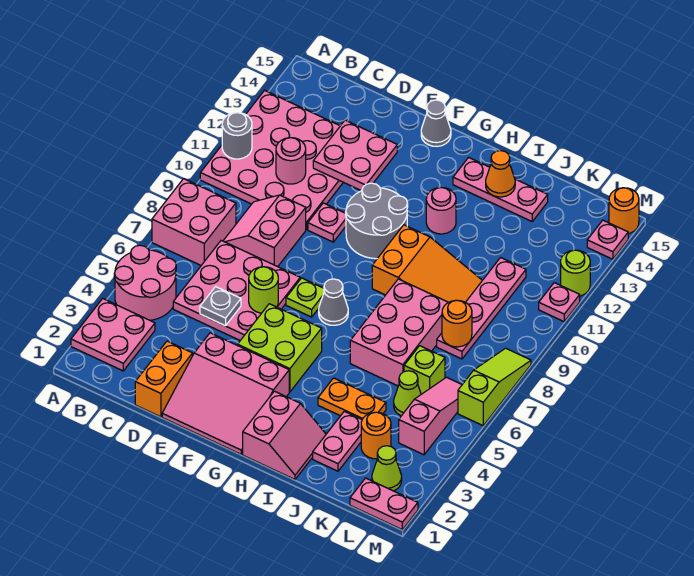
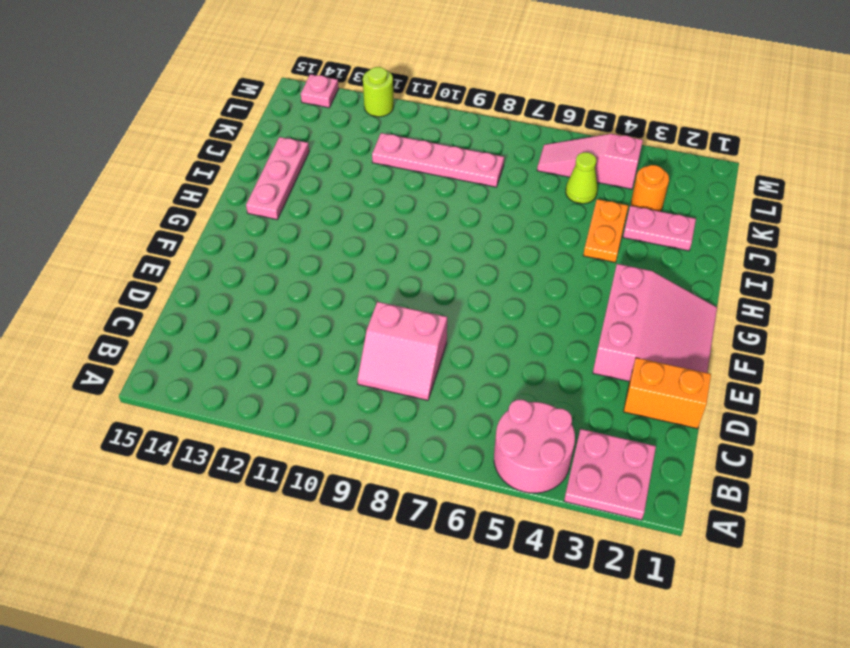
none -> pink 2x2 brick [152,179,236,265]
none -> pink 4x4 plate [200,91,343,230]
none -> pink 3x3 plate [173,240,300,340]
none -> pink 1x1 plate [308,203,346,242]

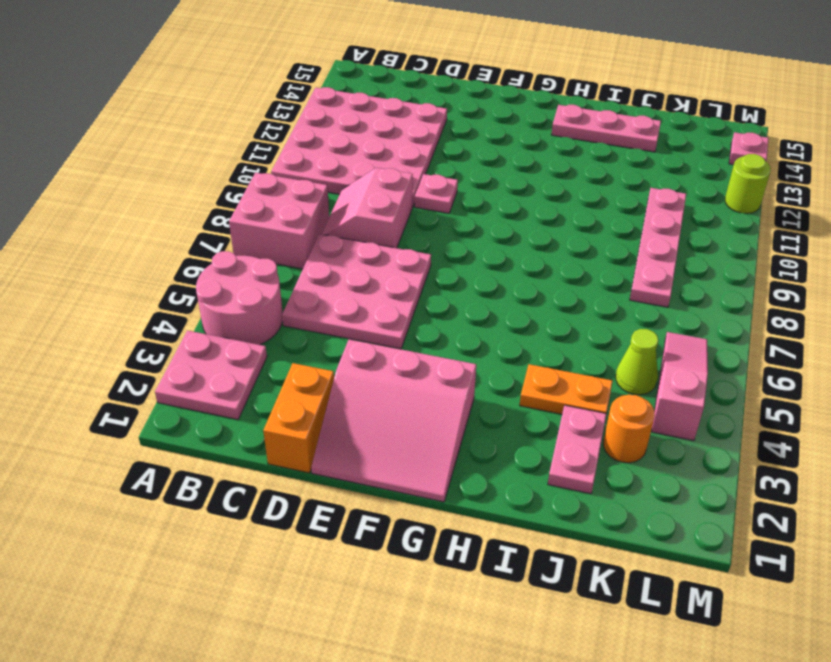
none -> lime 2x2 brick [238,304,322,392]
none -> lime 1x1 plate [286,278,324,317]
none -> grey 2x2 round brick [346,183,408,259]
none -> grey 1x1 cone [421,100,451,146]

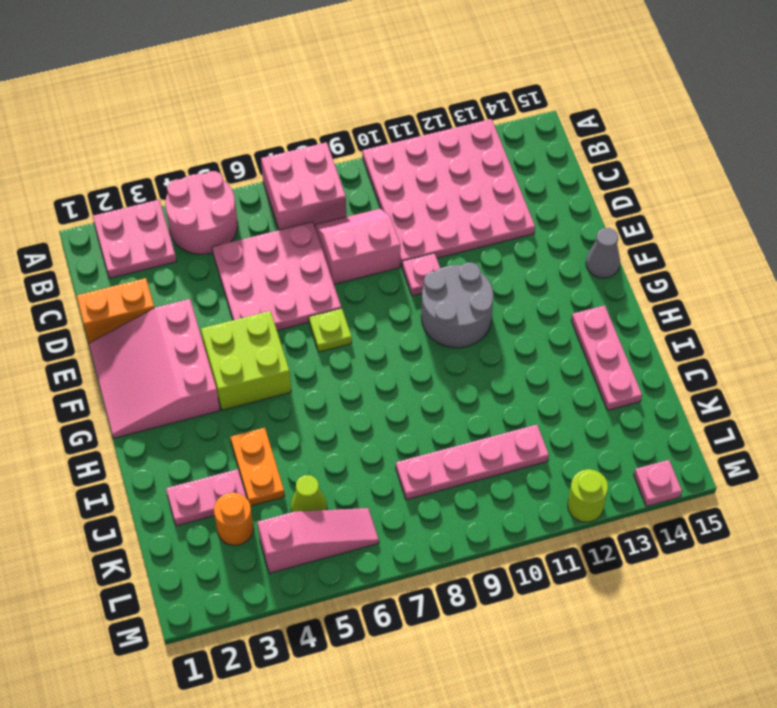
none -> grey 1x1 cone [319,279,348,325]
none -> pink 2x2 slope [243,391,326,479]
none -> orange 2x3 slope [372,225,482,302]
none -> pink 1x1 round brick [426,187,456,234]

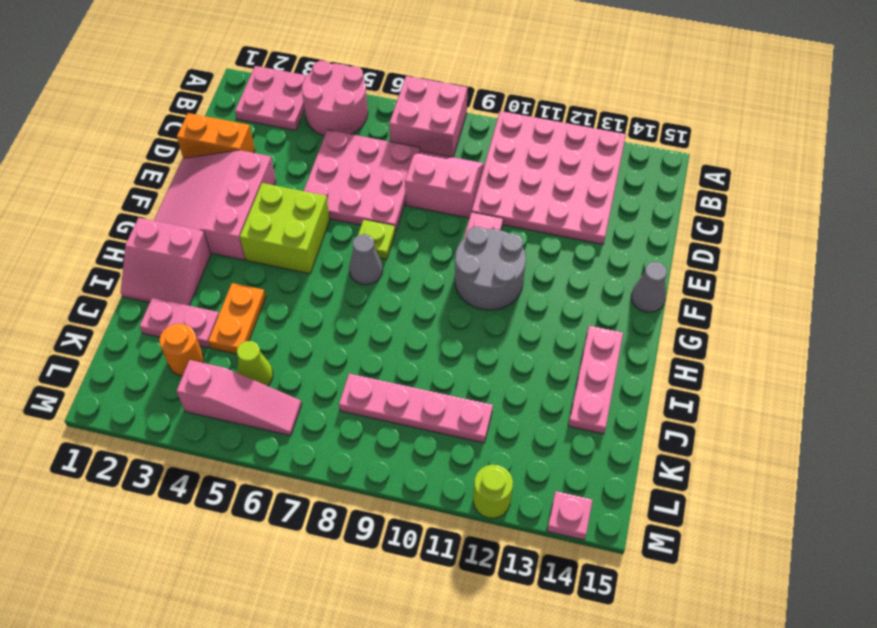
none -> orange 2x3 slope [372,225,482,302]
none -> pink 1x1 round brick [426,187,456,234]
none -> pink 2x3 brick [350,279,448,386]
none -> lime 1x1 brick [404,346,445,394]

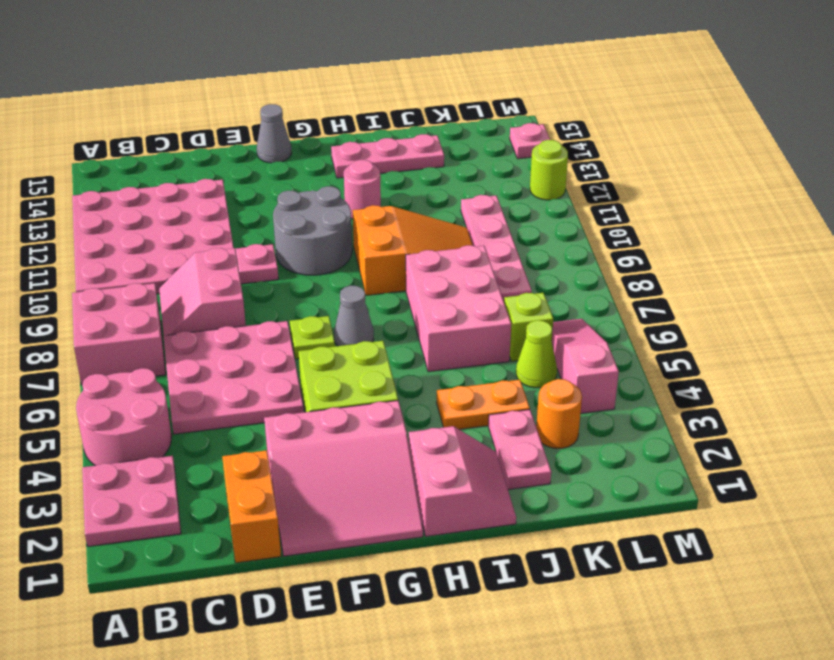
none -> pink 1x2 plate [350,478,418,530]
none -> lime 1x1 cone [372,446,402,491]
none -> lime 1x3 slope [458,348,531,425]
none -> pink 1x1 plate [539,283,580,322]

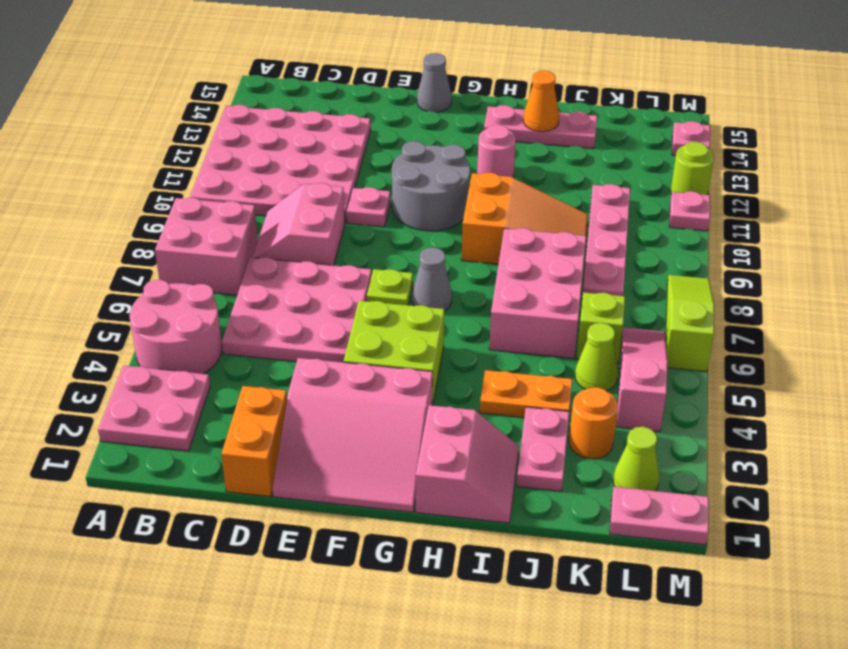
none -> orange 1x1 round brick [609,188,639,234]
none -> grey 1x1 round brick [222,113,252,159]
none -> pink 1x1 round brick [276,138,306,184]
none -> grey 1x1 plate [200,287,241,326]

